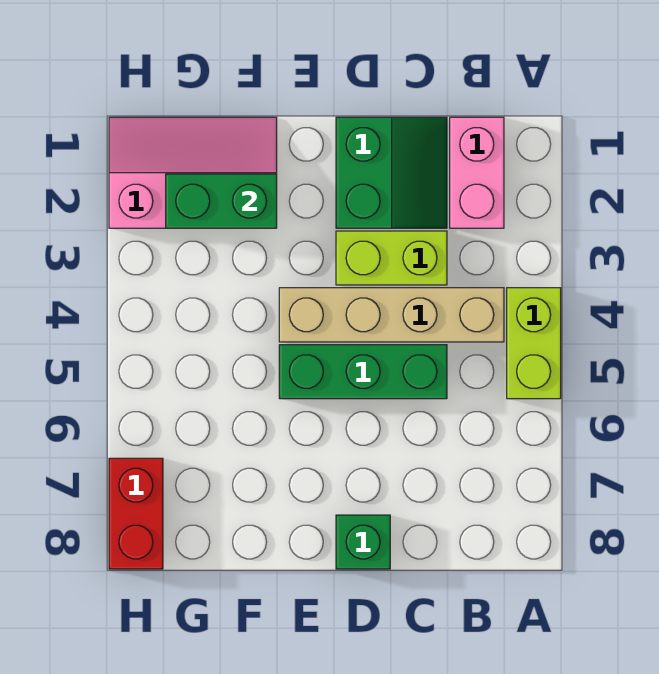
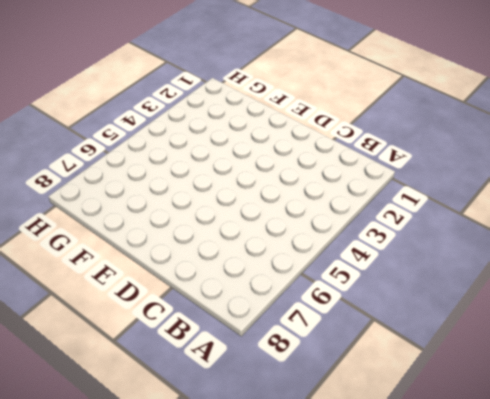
none -> lime 1x2 brick [507,288,561,399]
none -> pink 1x2 brick [450,117,504,228]

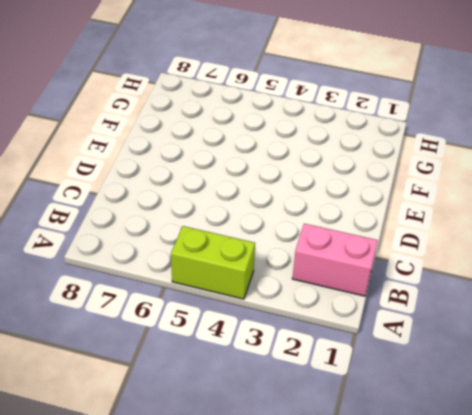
none -> tan 1x4 brick [279,288,504,342]
none -> green 2x2 slope [336,117,447,228]

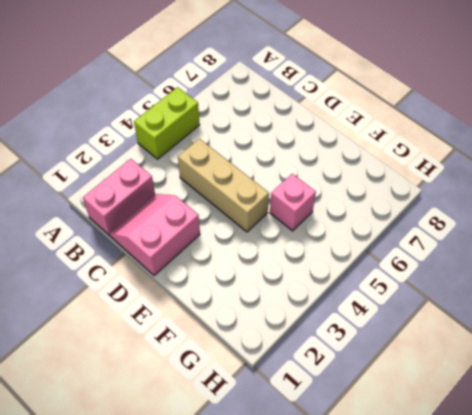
pink 2x2 slope [110,194,200,276] -> green 2x2 slope [336,117,447,228]
tan 1x3 brick [178,139,269,232] -> tan 1x4 brick [279,288,504,342]
pink 1x1 brick [270,174,316,231] -> none
none -> lime 1x2 brick [336,231,447,285]
none -> green 1x3 brick [279,345,447,399]

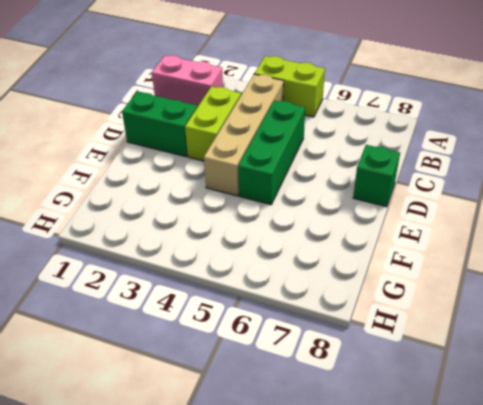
none -> pink 2x3 slope [109,117,277,228]
none -> red 1x2 brick [109,458,163,569]

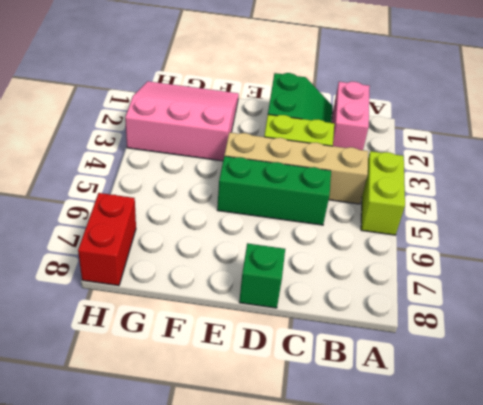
pink 3x3 slope [125,81,239,161] -> pink 2x3 slope [109,117,277,228]
none -> green 1x2 brick [166,174,277,228]

